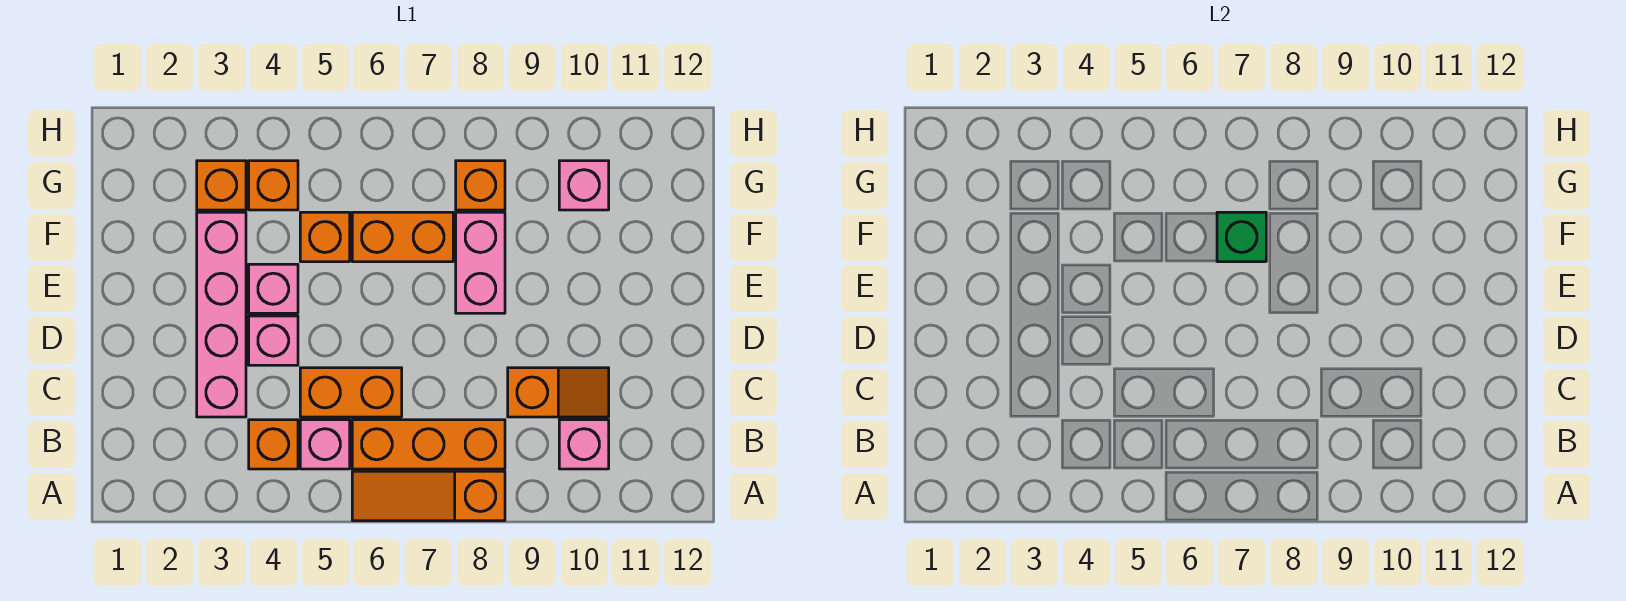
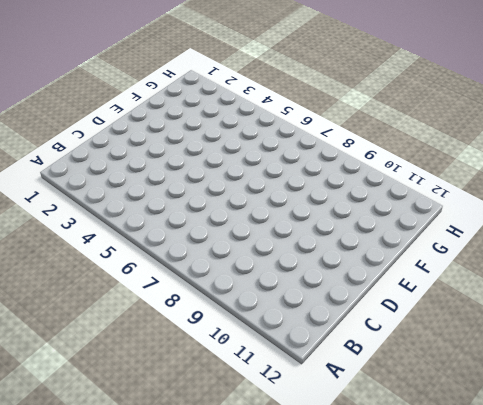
none -> orange 1x3 slope [352,471,505,521]
none -> orange 1x1 brick [249,420,298,469]
none -> pink 1x1 brick [300,420,350,469]

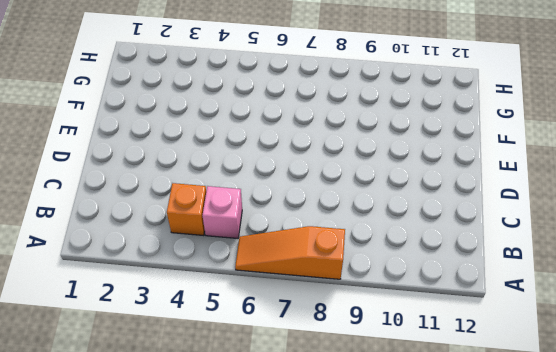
none -> orange 1x3 brick [352,420,505,469]
none -> pink 1x1 brick [559,420,609,469]
none -> pink 1x4 brick [197,212,246,417]

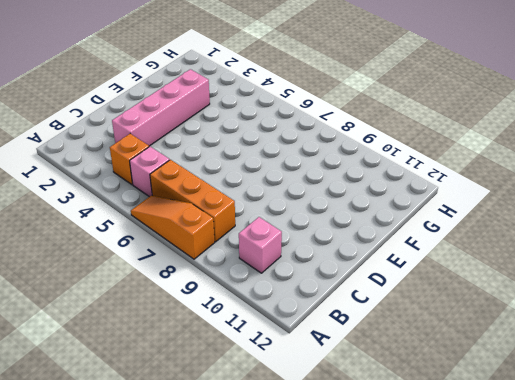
none -> orange 1x2 brick [300,368,402,417]
none -> orange 1x2 slope [508,368,609,417]
none -> pink 1x1 brick [249,316,298,365]

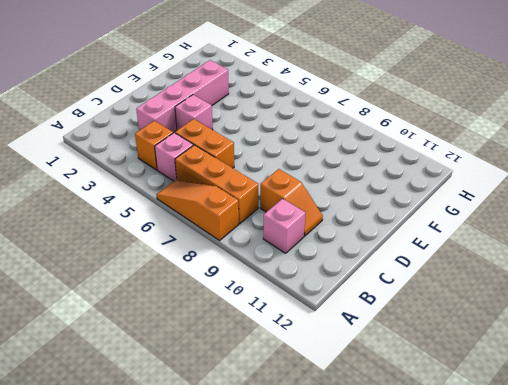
none -> pink 1x1 brick [249,264,298,313]
none -> pink 1x2 brick [456,212,505,313]
none -> orange 1x1 brick [300,212,350,262]

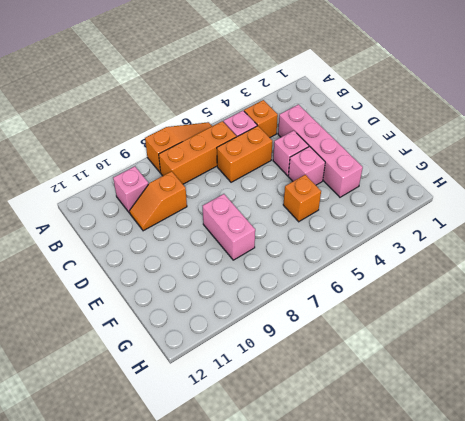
none -> orange 1x2 brick [352,212,453,262]
none -> orange 1x1 brick [197,161,246,210]
none -> orange 1x1 brick [249,161,298,210]

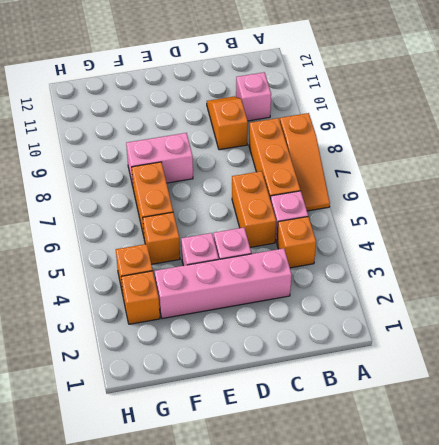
none -> orange 1x1 brick [456,161,505,210]
none -> pink 1x1 brick [559,161,609,210]
none -> green 1x1 brick [1217,212,1266,262]

